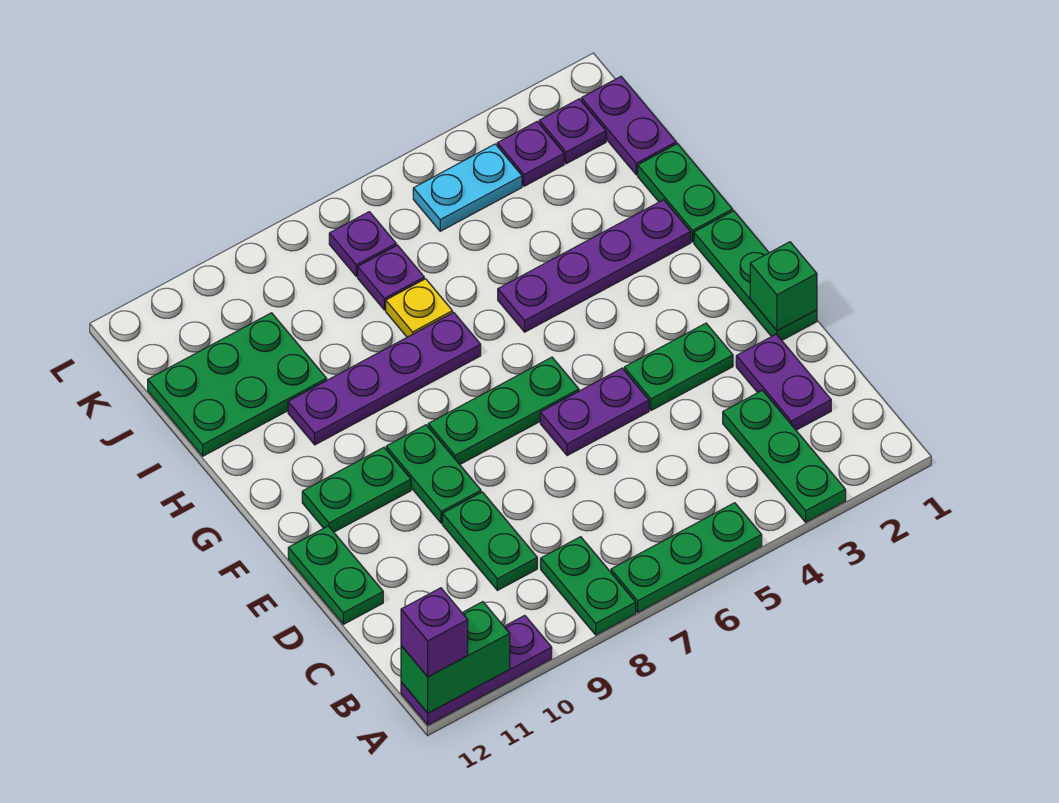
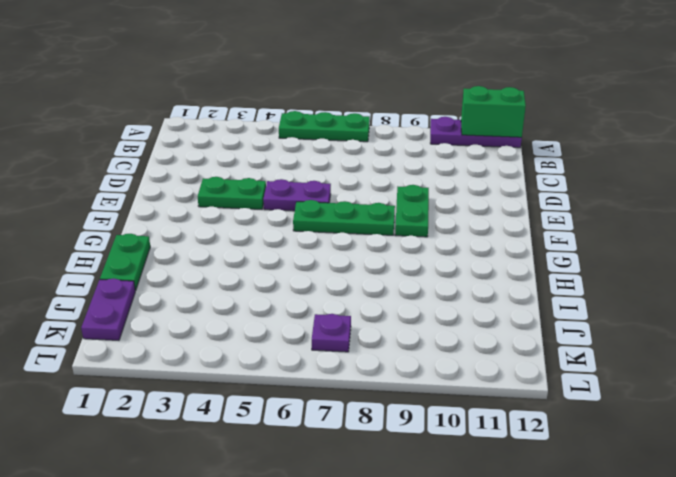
none -> green 1x3 plate [723,390,846,522]
none -> green 1x2 plate [541,537,636,635]
none -> purple 1x2 plate [736,334,831,430]

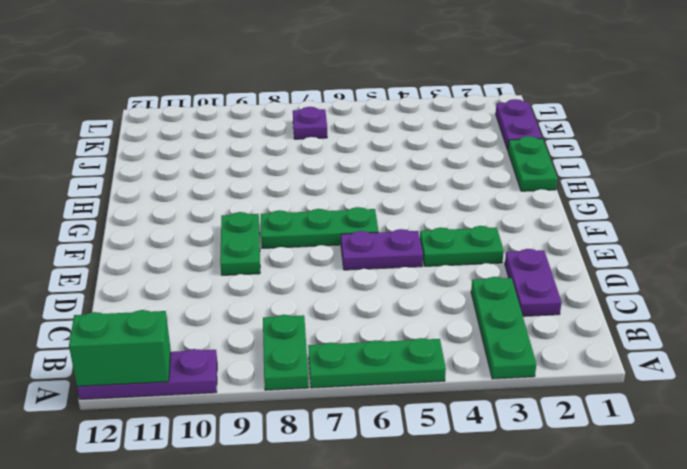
none -> green 1x2 plate [442,492,537,590]
none -> green 1x2 plate [288,526,383,624]
none -> green 1x3 plate [694,211,817,340]

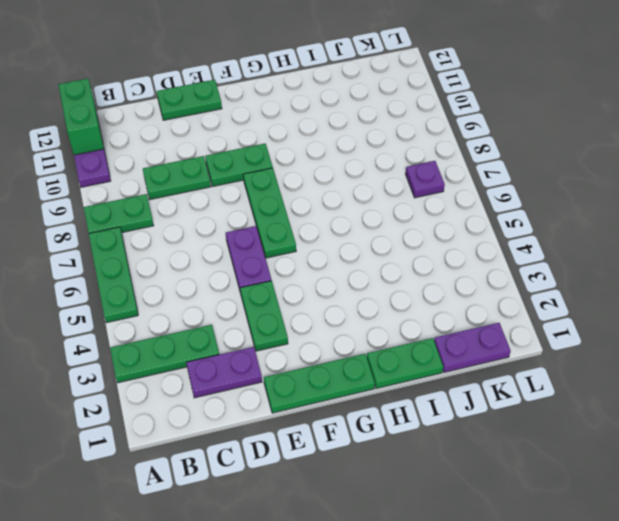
none -> green 1x2 plate [302,448,411,532]
none -> purple 1x4 plate [498,200,691,332]
none -> purple 1x4 plate [288,312,481,445]

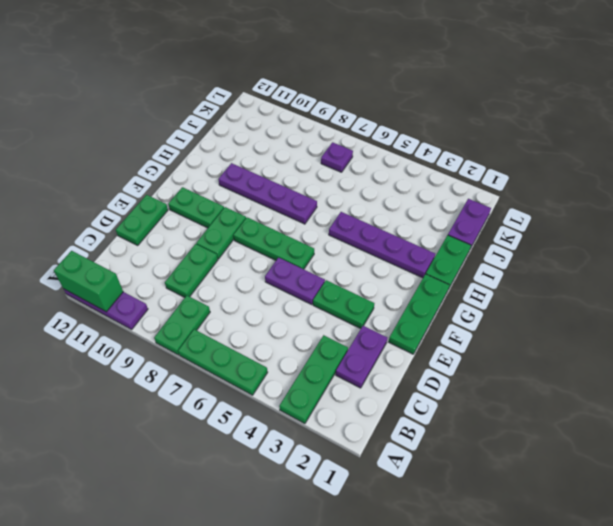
none -> yellow 1x1 plate [386,279,452,337]
none -> green 2x3 plate [148,313,327,456]
none -> purple 1x1 plate [358,245,424,310]

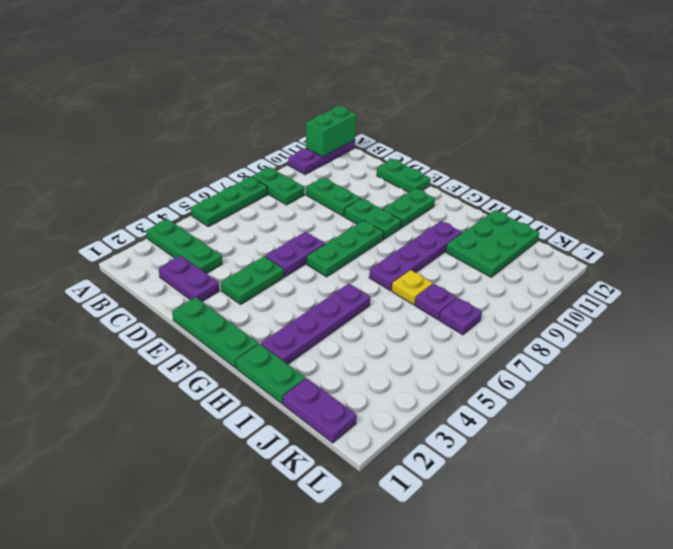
none -> purple 1x1 plate [539,99,606,164]
none -> purple 1x1 plate [497,122,564,186]
none -> cyan 1x2 plate [413,144,522,231]

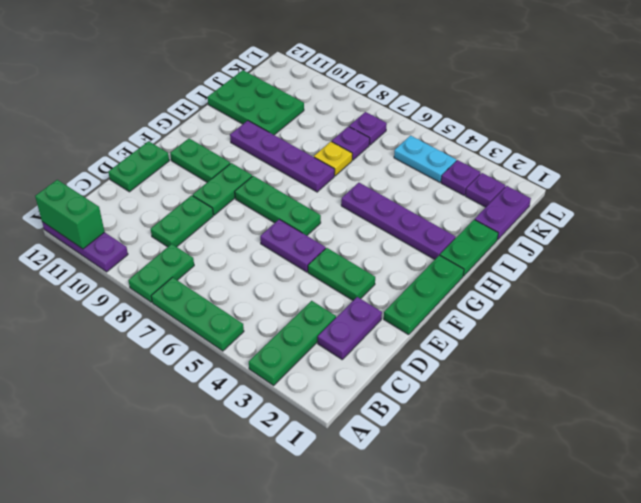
none -> green 1x1 brick [750,242,817,331]
none -> purple 1x1 brick [401,588,468,677]

